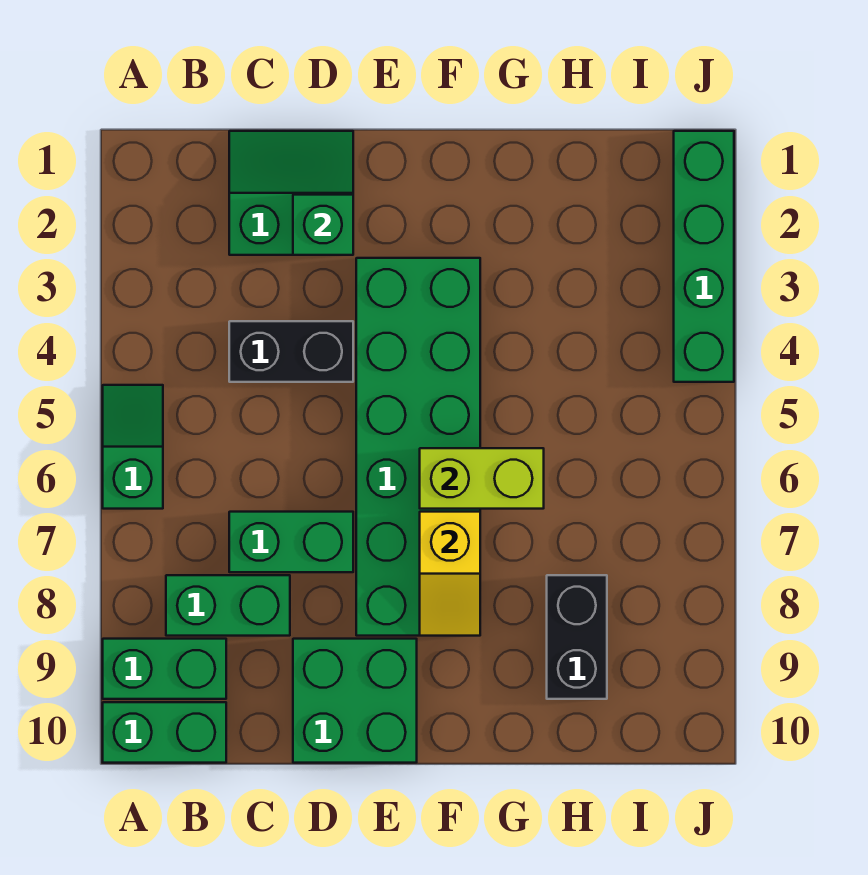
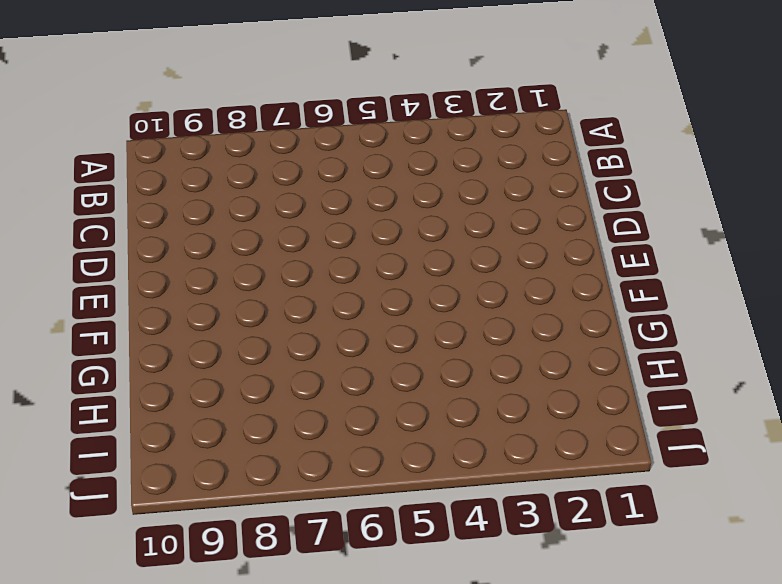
none -> green 1x2 slope [103,385,163,509]
none -> green 1x2 brick [103,639,226,699]
none -> green 1x2 brick [103,702,226,763]

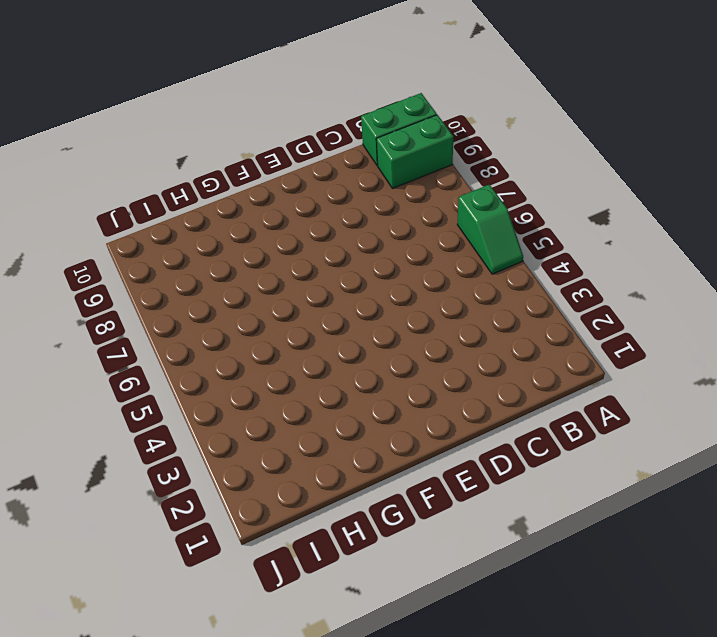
none -> green 1x2 brick [166,575,290,636]
none -> green 2x2 slope [229,131,353,255]
none -> black 1x2 brick [229,321,353,382]

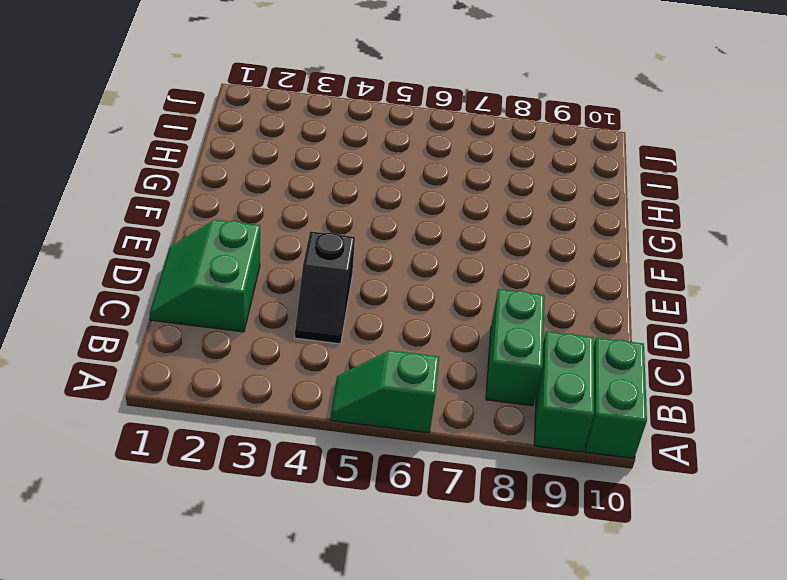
black 1x2 slope [295,231,355,344] -> black 1x2 brick [229,321,353,382]
none -> green 1x2 brick [229,512,353,572]
none -> green 2x2 brick [293,639,417,763]
none -> green 2x6 brick [356,258,480,636]

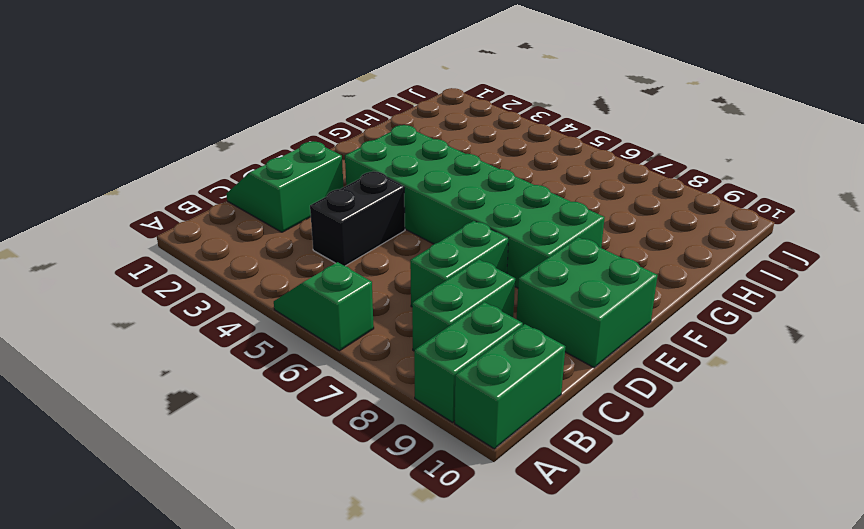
none -> black 1x2 brick [547,575,607,699]
none -> green 1x4 brick [674,131,734,382]
none -> green 1x1 brick [293,195,353,255]

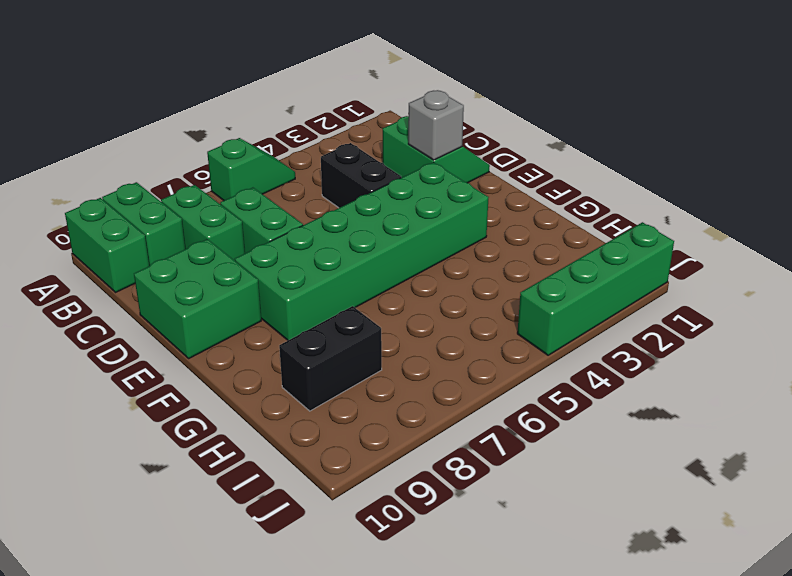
grey 1x1 brick [408,90,464,160] -> green 1x1 brick [293,195,353,255]
none -> lime 1x2 brick [420,448,544,509]
none -> yellow 1x2 slope [420,512,480,636]

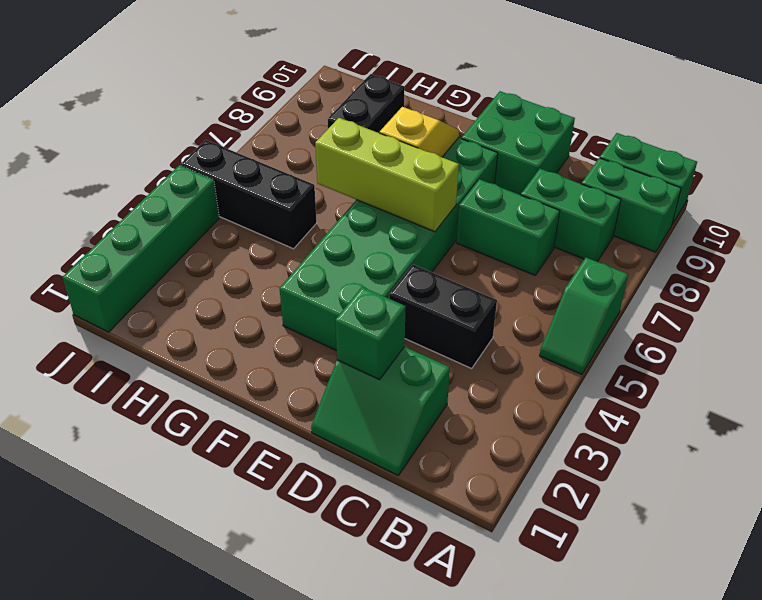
lime 1x3 brick [315,118,459,232] -> lime 1x2 brick [420,448,544,509]
black 1x3 brick [181,140,317,249] -> none

